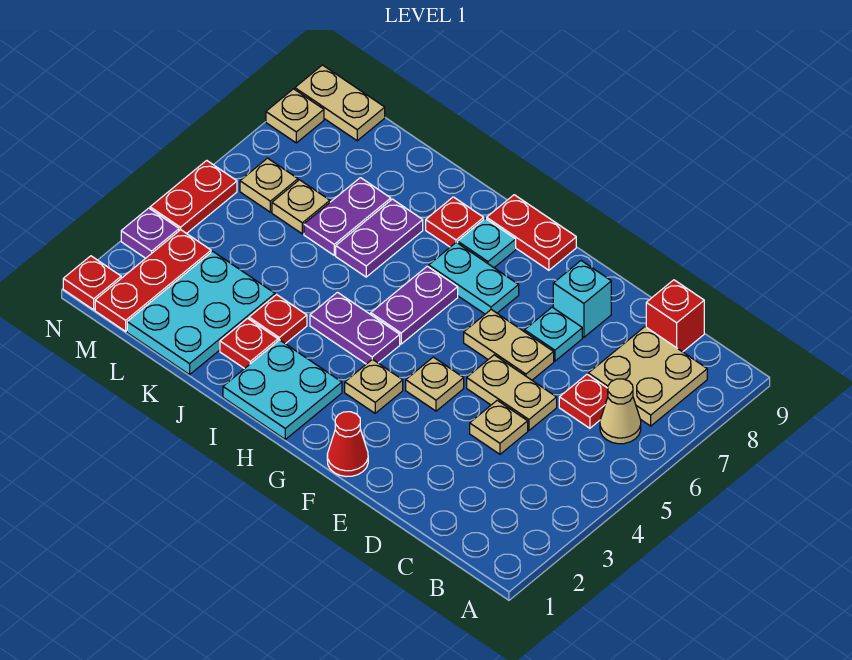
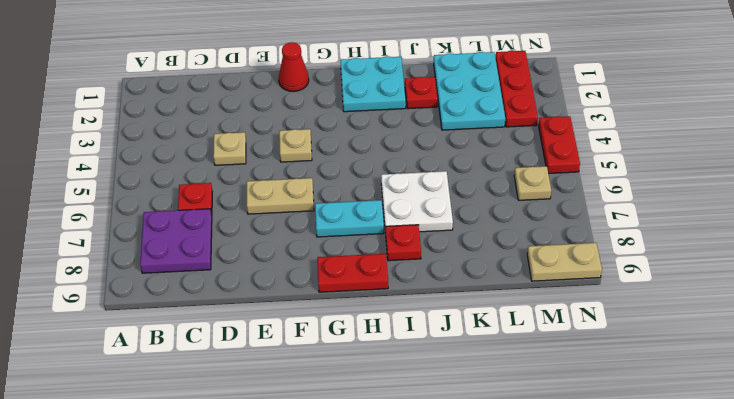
purple 2x2 plate [140,209,212,273] -> tan 2x2 plate [588,327,707,426]
white 2x2 plate [381,171,453,233] -> purple 1x2 plate [336,199,423,277]
none -> tan 1x1 cone [600,379,641,444]
none -> red 1x1 brick [646,280,704,352]
none -> tan 1x2 plate [467,355,557,430]
none -> cyan 1x1 plate [525,307,582,361]

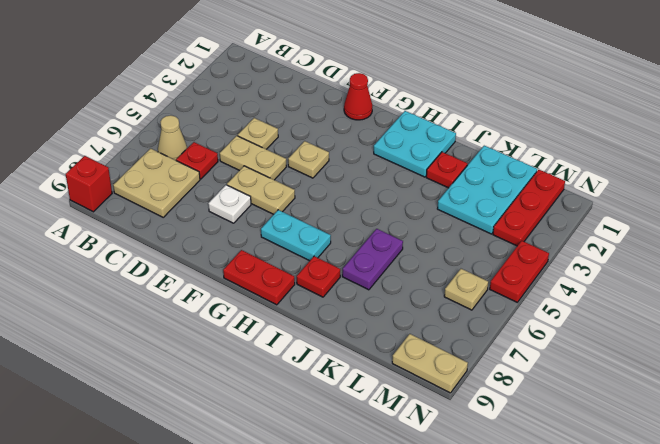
red 1x1 brick [66,156,112,212] -> red 1x1 brick moved to [646,280,704,352]
white 1x1 plate [208,185,251,223] -> cyan 1x1 plate [525,307,582,361]
none -> cyan 1x1 brick [553,261,611,337]
none -> tan 1x1 plate [345,359,403,413]
none -> purple 1x2 plate [310,292,400,364]
none -> purple 1x2 plate [371,266,458,344]

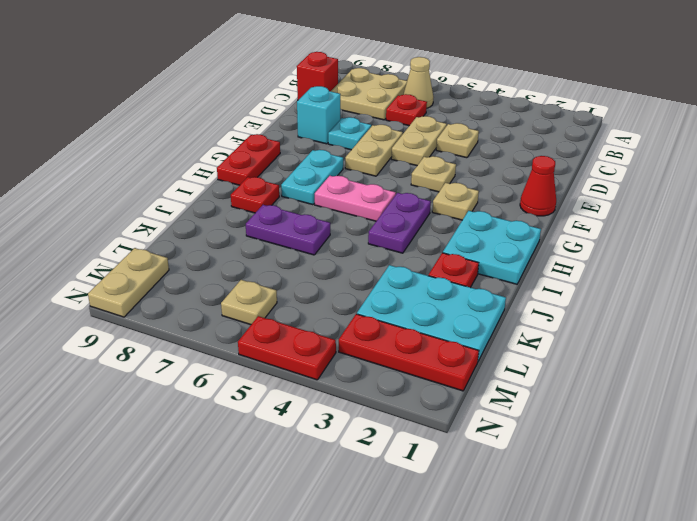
pink 1x2 plate [315,176,396,221] -> purple 1x2 plate [371,266,458,344]
none -> cyan 1x1 plate [458,219,516,267]
none -> red 1x1 plate [249,295,307,344]
none -> purple 1x2 plate [304,178,391,255]
none -> tan 1x1 plate [272,180,330,234]

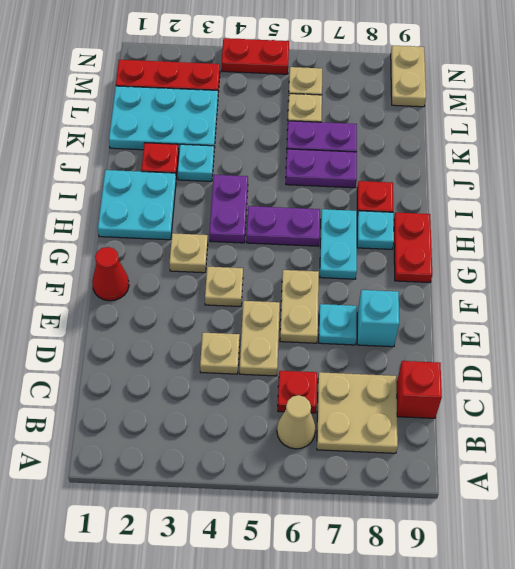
cyan 1x1 plate [178,144,214,181] -> red 1x1 plate [249,295,307,344]
none -> red 1x1 plate [63,256,121,310]
none -> purple 1x1 plate [121,208,179,258]
none -> tan 1x1 plate [266,89,324,143]

